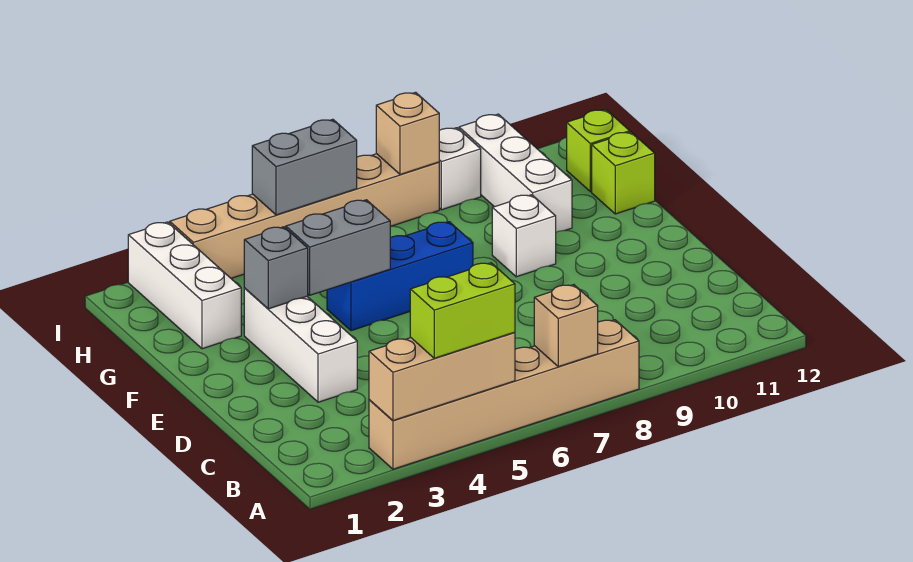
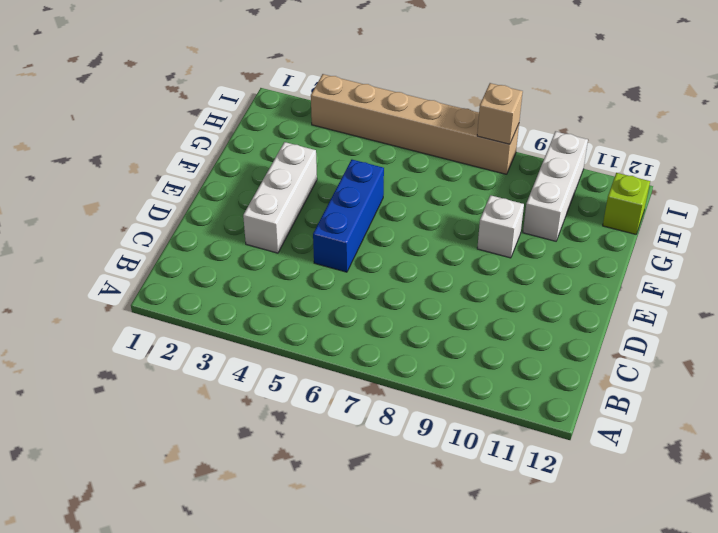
blue 1x3 brick [313,160,384,272] -> blue 1x3 brick turned to [327,222,473,331]
none -> tan 1x6 brick [369,320,639,469]
none -> white 1x3 brick [128,222,241,349]
none -> lime 1x1 brick [592,132,655,214]

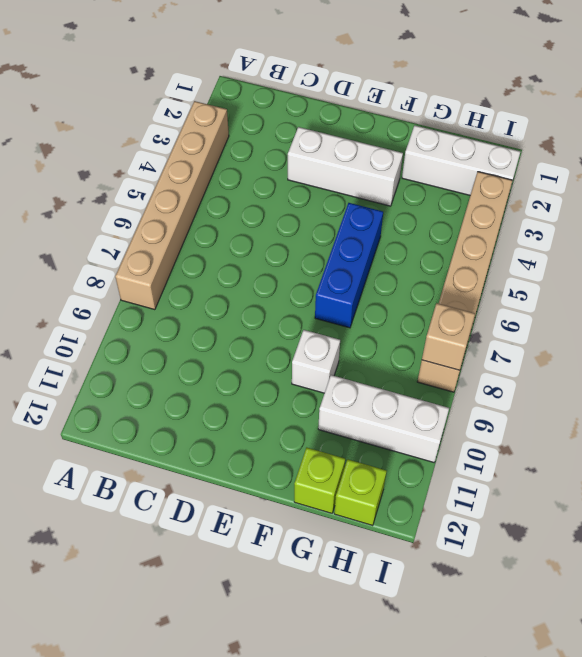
none -> white 1x1 brick [439,128,481,210]
none -> tan 1x3 brick [369,332,515,420]
none -> tan 1x1 brick [534,285,598,367]

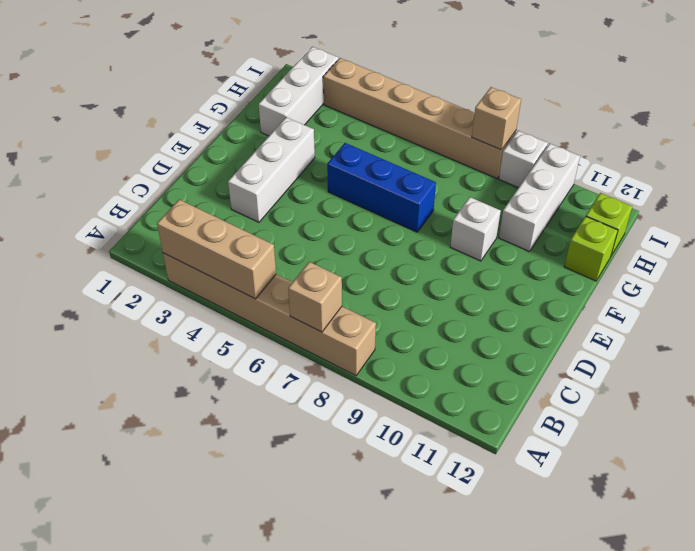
none -> grey 1x1 brick [244,227,308,309]
none -> grey 1x2 brick [286,200,390,295]
none -> grey 1x2 brick [252,119,357,215]

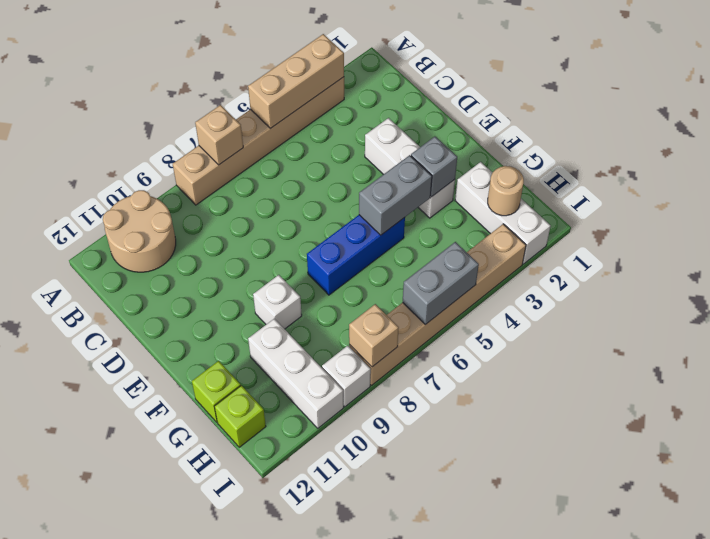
tan 2x2 round brick [103,190,176,272] -> none
tan 1x1 round brick [488,166,524,216] -> none
none -> lime 1x2 brick [410,263,515,358]

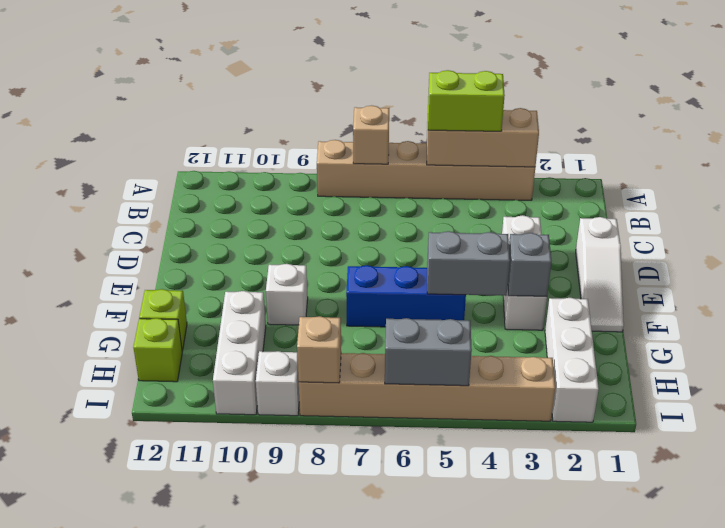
white 1x3 slope [576,217,624,332] -> none

